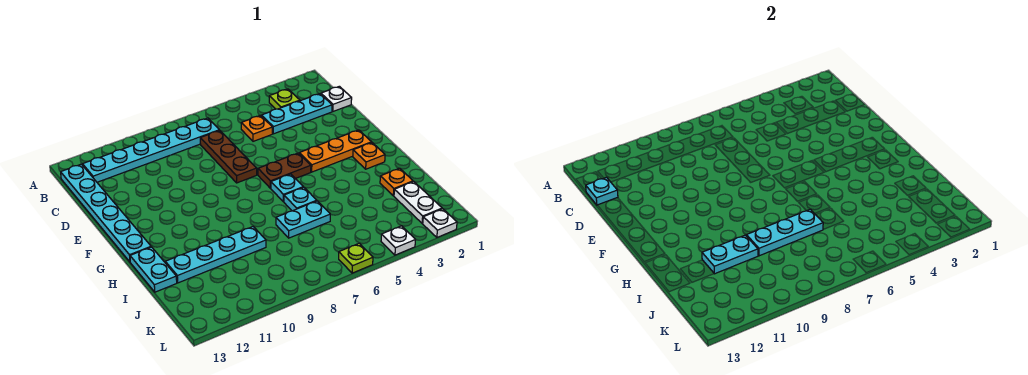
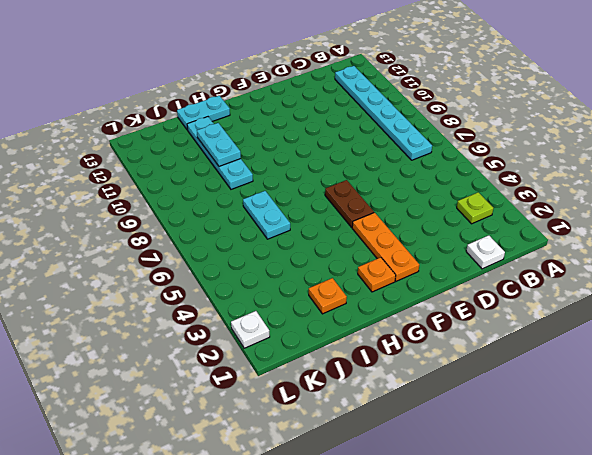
none -> cyan 1x6 plate [61,164,151,262]
none -> cyan 1x3 plate [262,94,332,134]
none -> orange 1x1 plate [241,115,272,141]

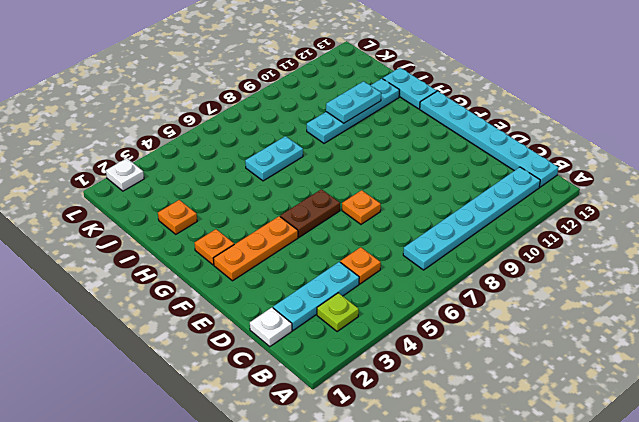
orange 1x1 plate [342,190,381,224] -> brown 1x3 plate [200,130,257,183]
none -> cyan 1x1 plate [271,174,303,202]
none -> cyan 1x1 plate [284,187,317,211]
none -> white 1x2 plate [394,182,442,223]

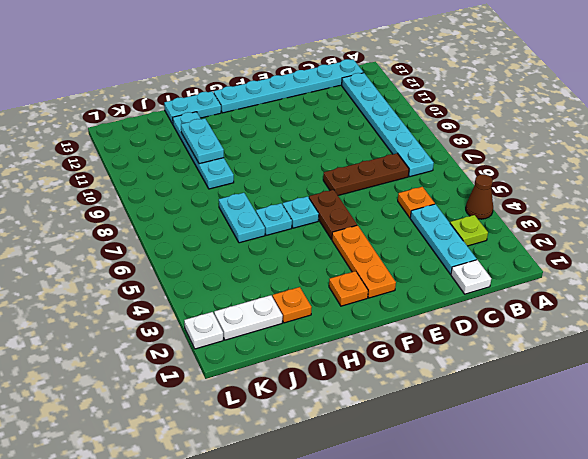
brown 1x1 cone [466,174,493,219] -> none
none -> white 1x1 plate [381,226,415,255]
none -> lime 1x1 plate [339,243,373,273]
none -> cyan 1x1 plate [586,177,618,205]

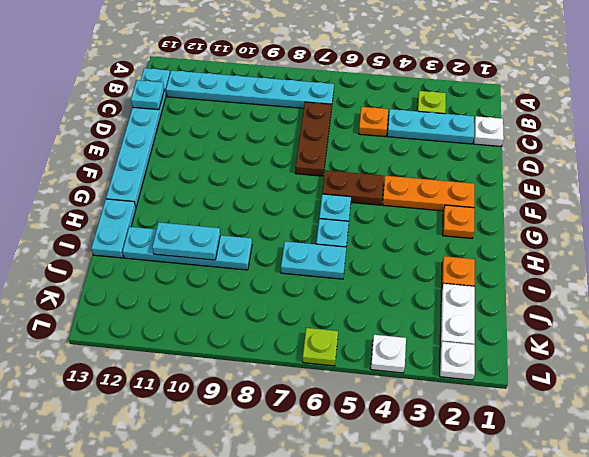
none -> cyan 1x3 plate [746,209,823,256]

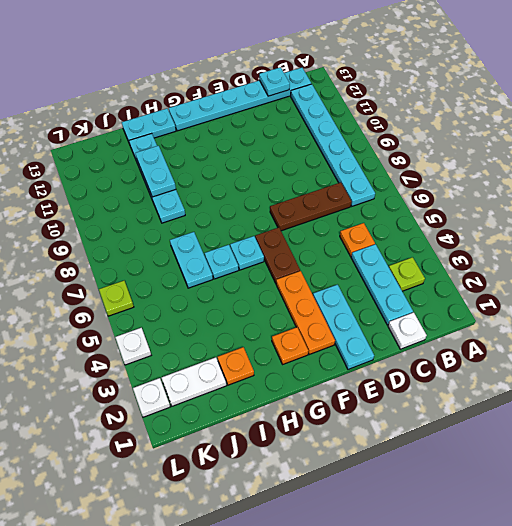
cyan 1x3 plate [313,285,374,369] -> cyan 1x3 plate moved to [746,209,823,256]

